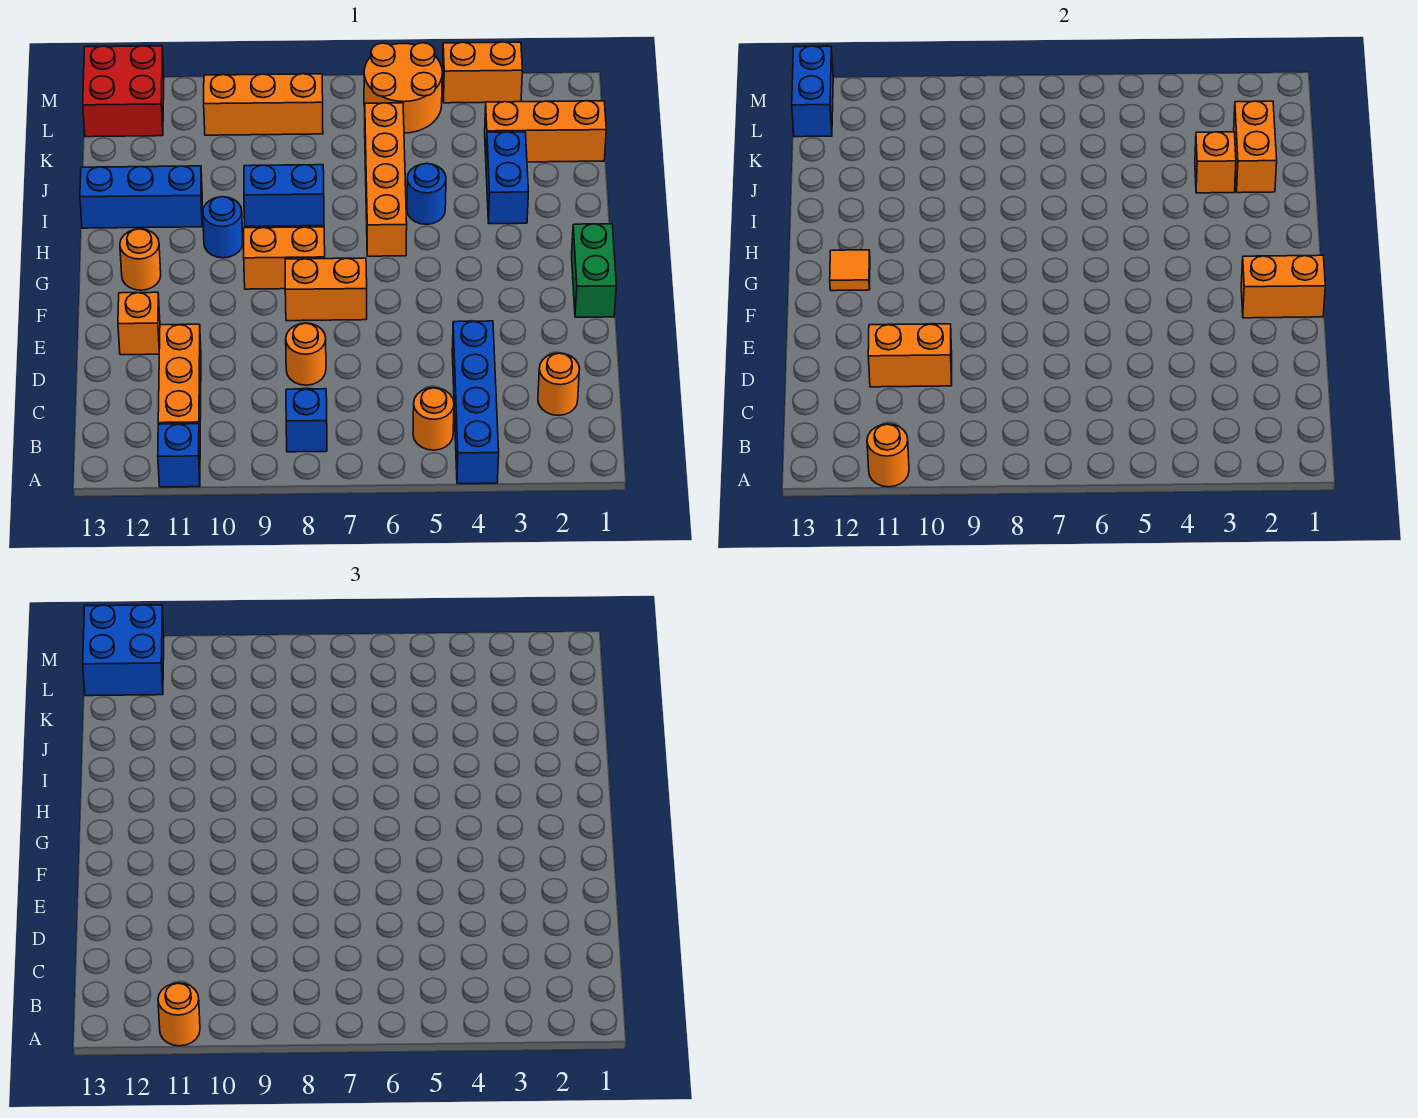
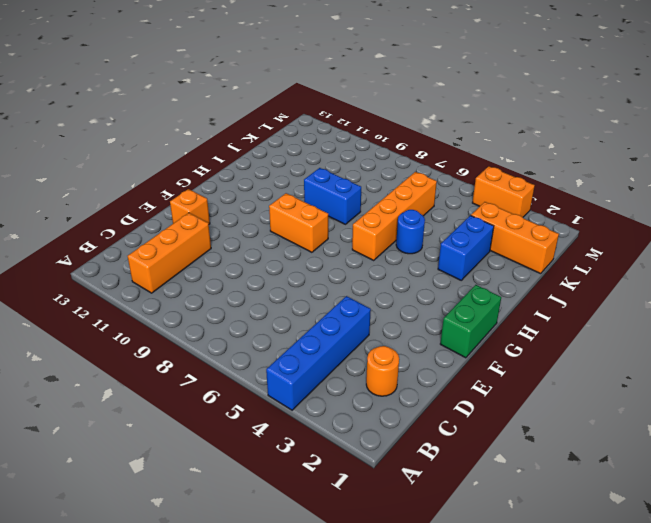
none -> blue 1x1 brick [158,424,200,487]
none -> orange 1x1 round brick [413,388,454,450]
none -> blue 1x1 brick [286,389,327,452]
none -> orange 1x1 round brick [286,323,326,385]

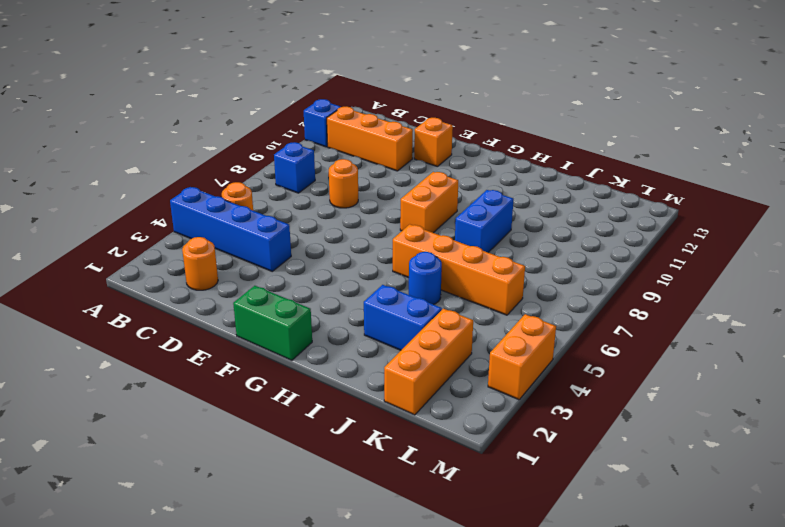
none -> orange 1x2 brick [285,258,367,321]
none -> orange 1x1 round brick [120,229,161,290]
none -> blue 1x1 round brick [203,197,243,258]
none -> blue 1x3 brick [80,166,202,228]

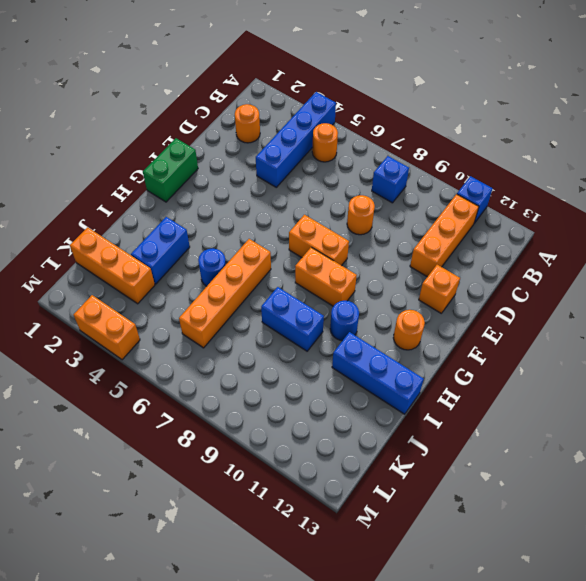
none -> orange 2x2 round brick [364,43,442,133]
none -> orange 1x3 brick [204,74,323,135]
none -> red 2x2 brick [83,46,164,137]
none -> orange 1x1 round brick [867,424,909,487]

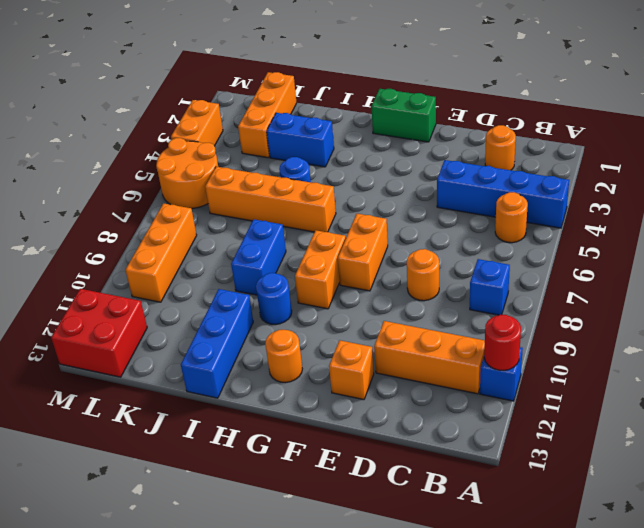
red 1x1 round brick [484,315,521,371] -> orange 1x1 round brick [867,424,909,487]
none -> orange 1x2 brick [868,324,952,387]
none -> orange 1x2 brick [1241,255,1325,318]
none -> orange 1x1 tile [830,250,870,291]
none -> orange 1x2 brick [1234,101,1277,193]

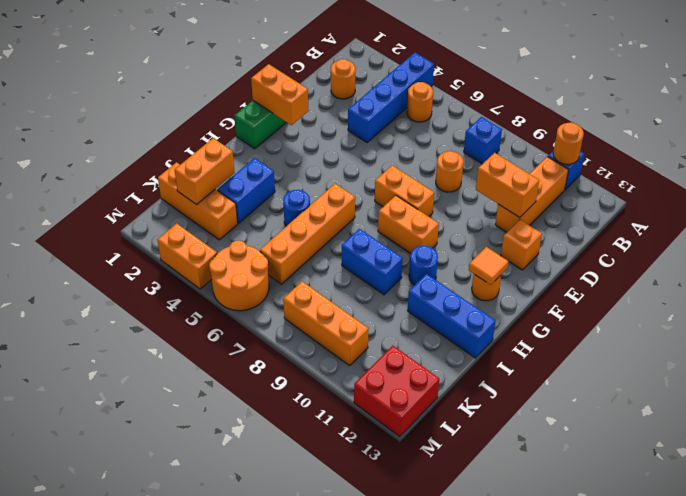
none -> orange 1x1 brick [1195,132,1236,193]
none -> blue 1x2 brick [792,46,833,137]
none -> orange 1x1 round brick [158,983,200,1046]
none -> blue 2x2 brick [83,605,164,696]

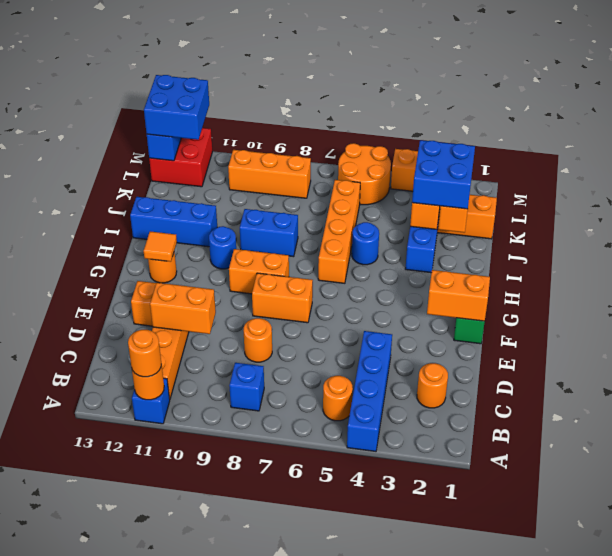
blue 2x2 brick [412,140,475,209] -> none

